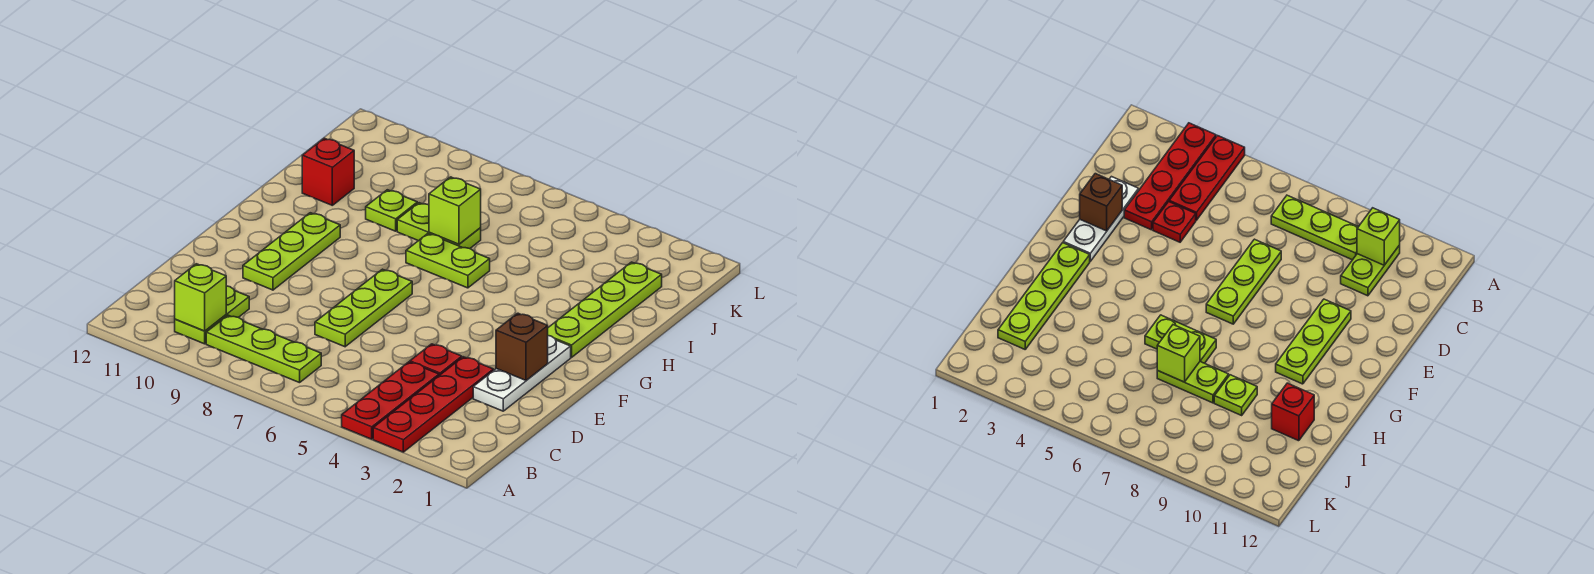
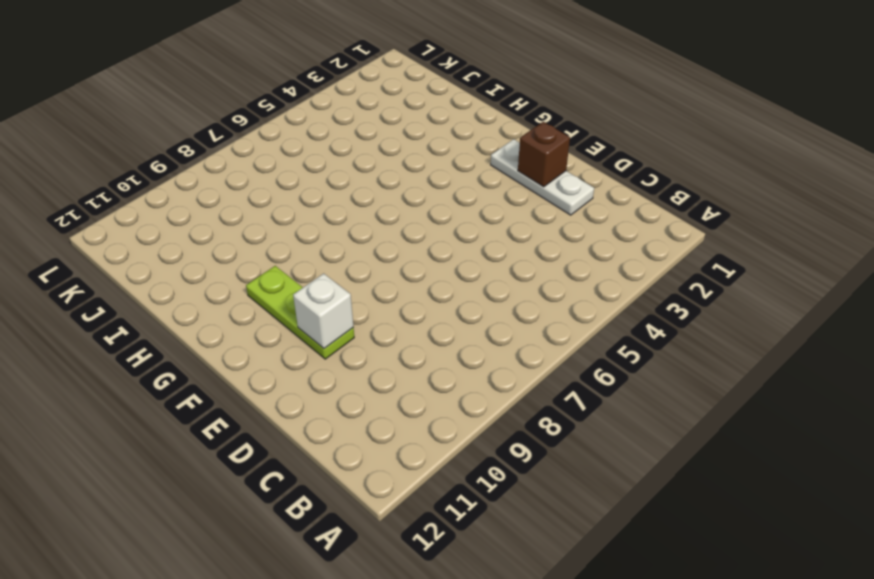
white 1x1 brick [293,273,354,349] -> none
none -> red 1x4 plate [373,357,493,452]
none -> red 1x3 plate [342,362,439,439]
none -> lime 1x3 plate [206,315,321,383]

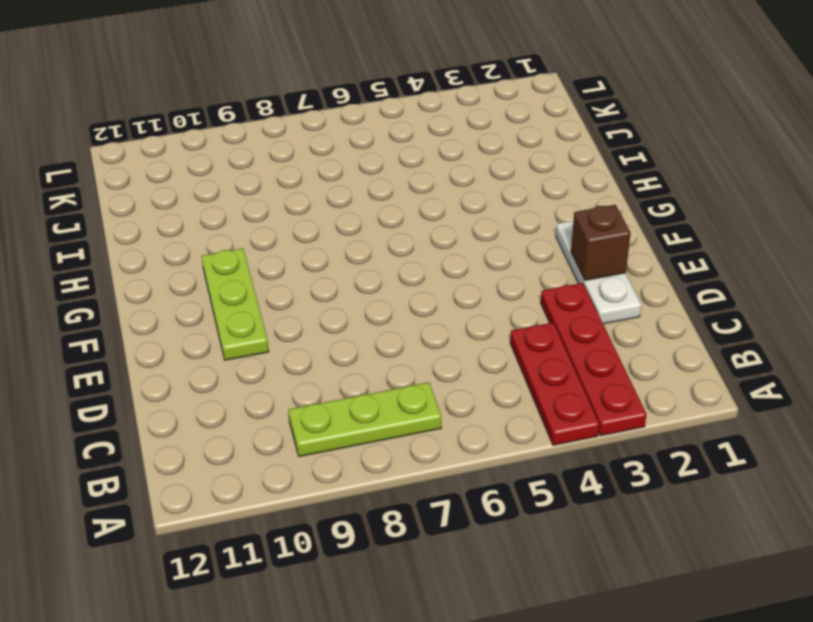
none -> lime 1x2 plate [175,286,249,344]
none -> red 1x1 plate [410,344,462,375]
none -> lime 1x3 plate [315,269,412,347]

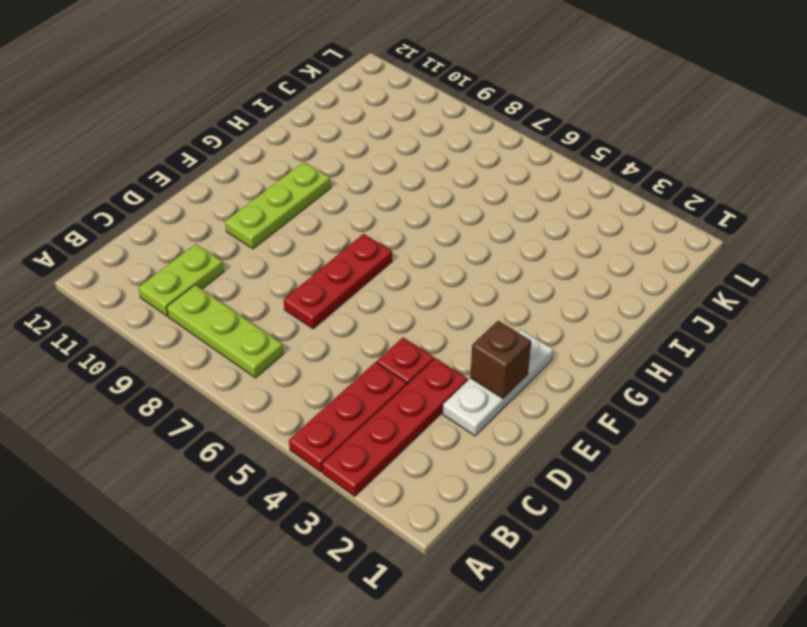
red 1x3 plate [284,234,392,329] -> lime 1x3 plate [315,269,412,347]
none -> lime 1x4 plate [548,262,662,357]
none -> lime 1x2 plate [406,234,490,288]
none -> lime 1x2 plate [397,203,481,249]

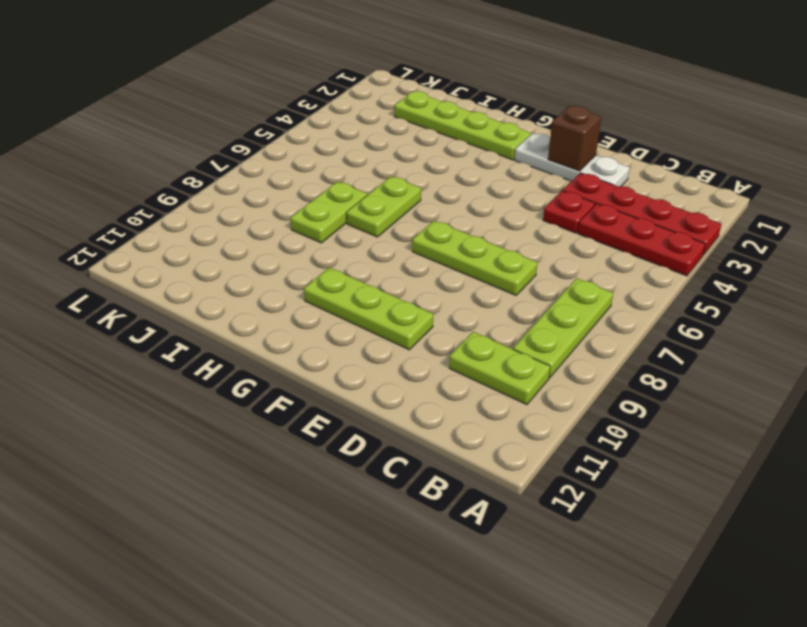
none -> lime 1x1 plate [366,190,417,231]
none -> red 1x1 brick [302,138,354,205]
none -> lime 1x1 brick [175,264,226,331]

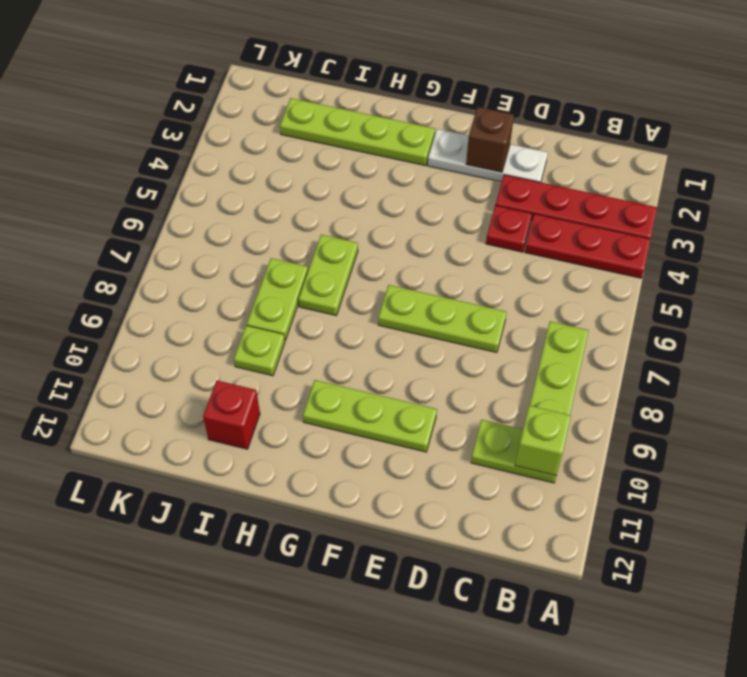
none -> lime 1x1 brick [429,177,481,244]

